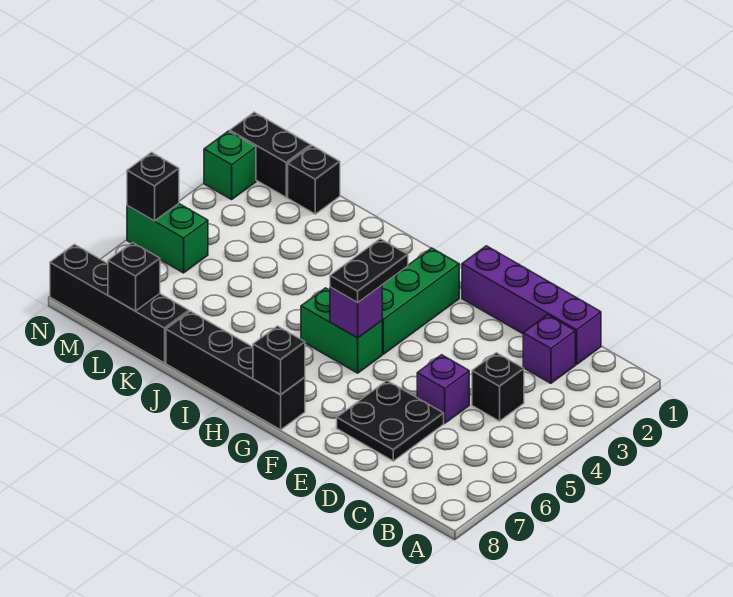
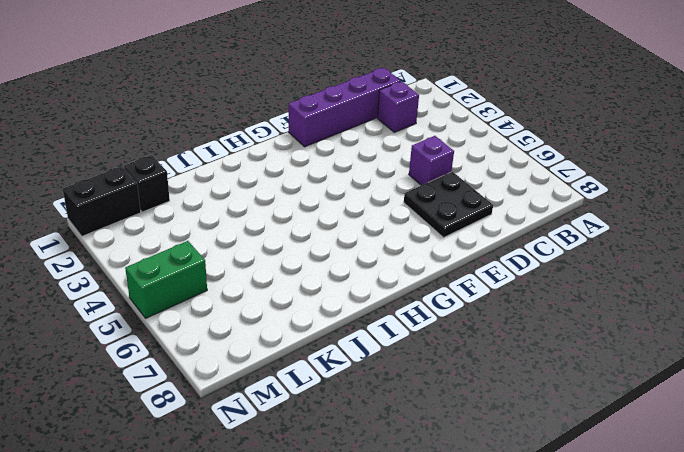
none -> black 1x1 brick [472,353,524,421]
none -> green 1x3 brick [382,248,459,354]
none -> green 1x2 brick [301,288,382,373]

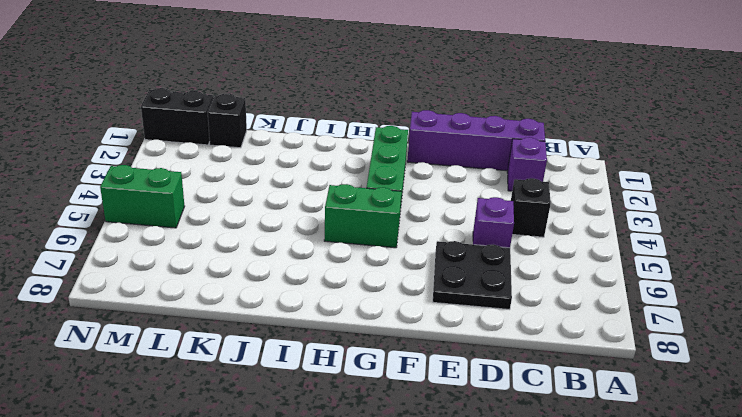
none -> black 1x4 brick [166,311,305,430]
none -> black 1x4 brick [50,244,189,363]
none -> green 1x1 brick [204,131,256,200]

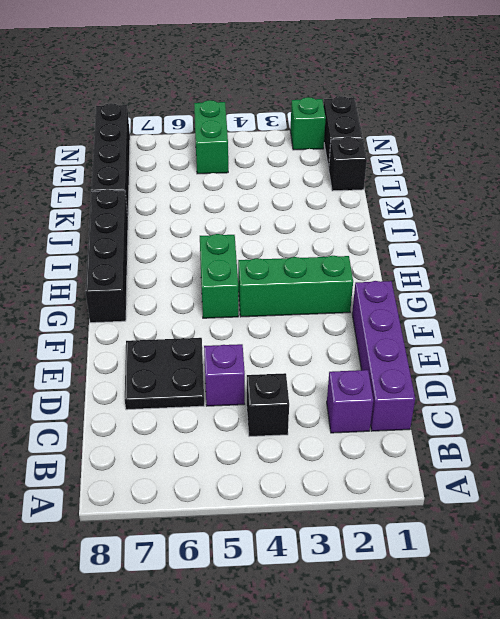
none -> purple 1x1 brick [330,285,382,338]
none -> black 1x1 brick [253,326,305,395]
none -> black 1x1 brick [108,243,160,311]

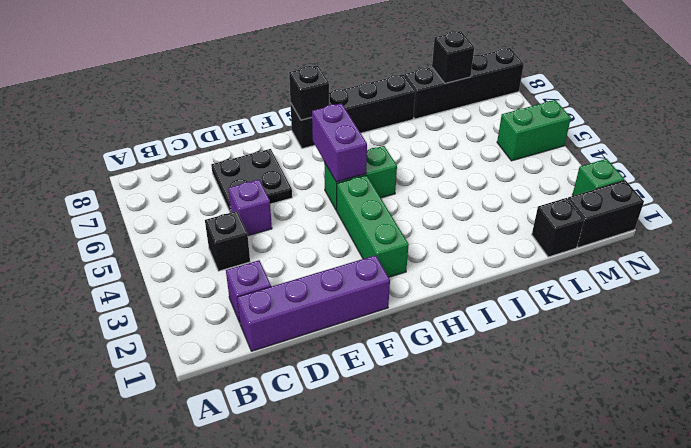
purple 1x2 brick [312,103,367,182] -> purple 1x1 brick [330,285,382,338]
none -> black 1x1 brick [127,152,179,221]
none -> black 1x2 plate [330,239,408,303]

